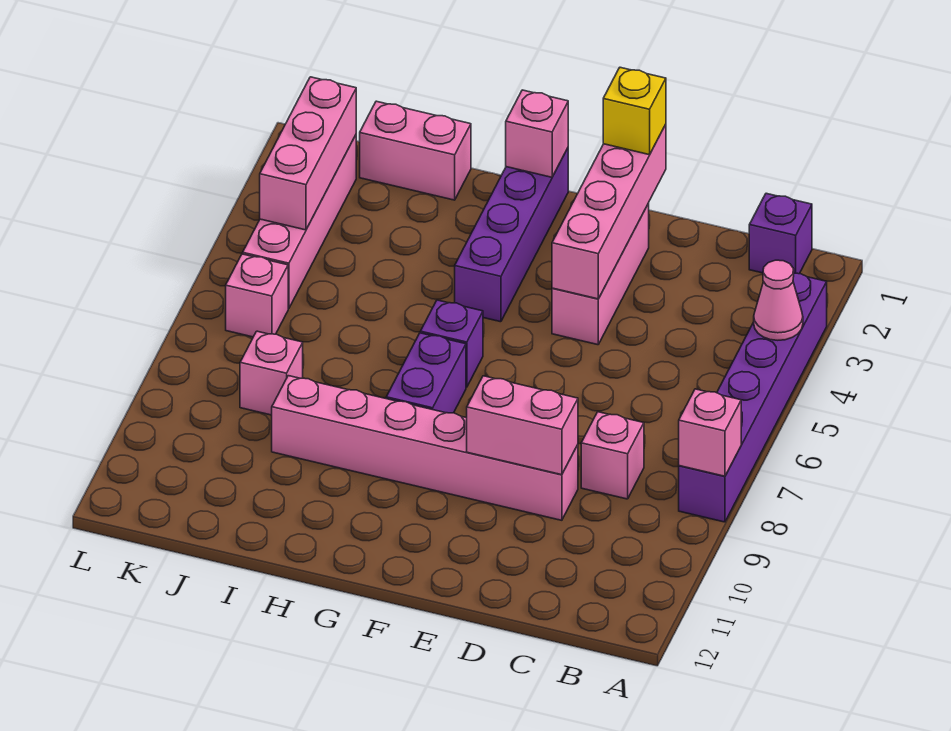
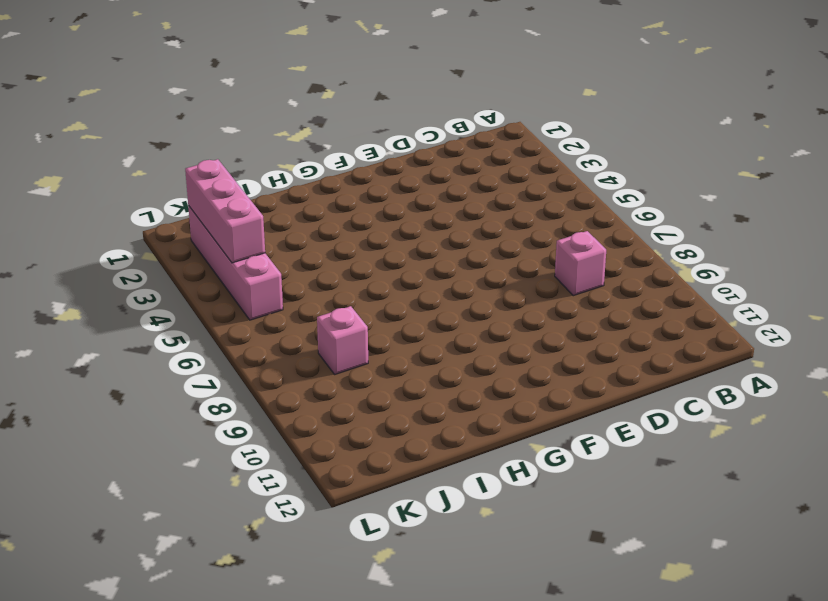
none -> purple 1x6 brick [679,273,827,522]
none -> purple 1x1 brick [749,193,812,274]
none -> pink 1x6 brick [272,376,578,520]

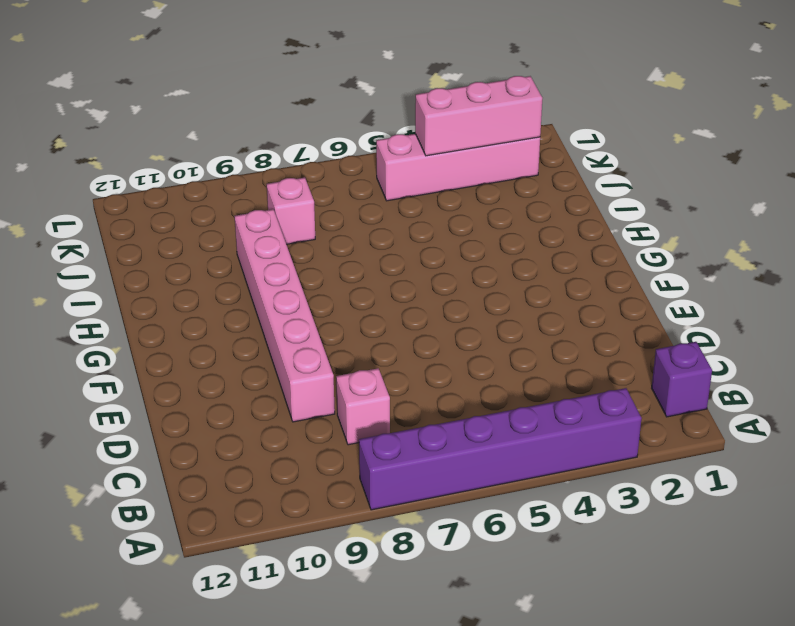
none -> pink 1x3 brick [552,203,649,345]
none -> purple 1x4 brick [455,148,568,322]
none -> purple 1x1 brick [420,300,483,387]

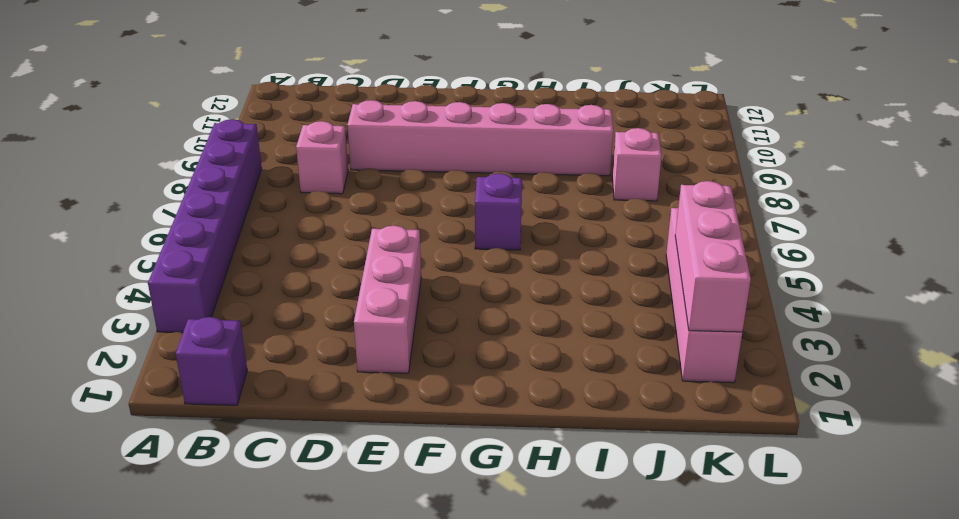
none -> purple 1x4 brick [455,148,568,322]
none -> purple 1x2 brick [386,333,466,413]
none -> pink 1x2 brick [360,101,471,200]

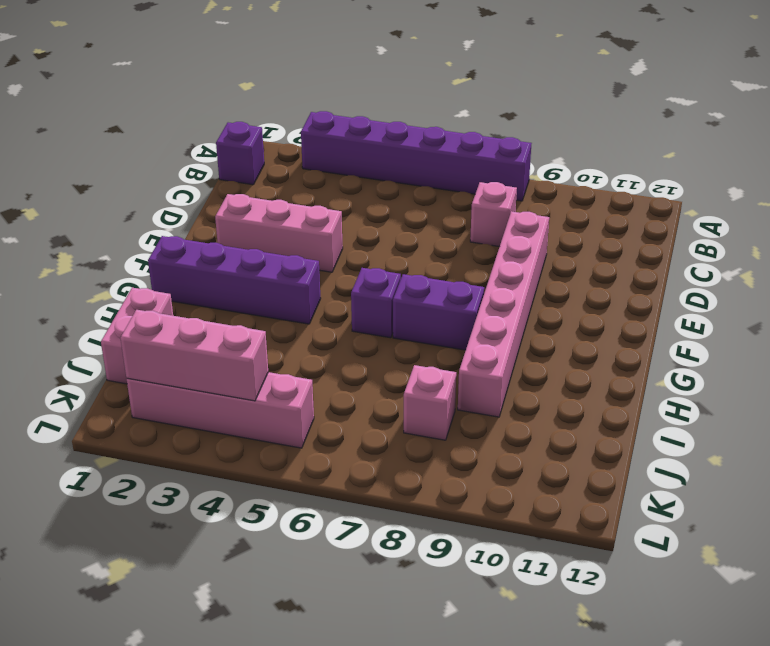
none -> pink 1x1 brick [226,254,288,337]
none -> pink 1x1 cone [754,260,803,340]
none -> pink 1x1 brick [679,389,741,476]

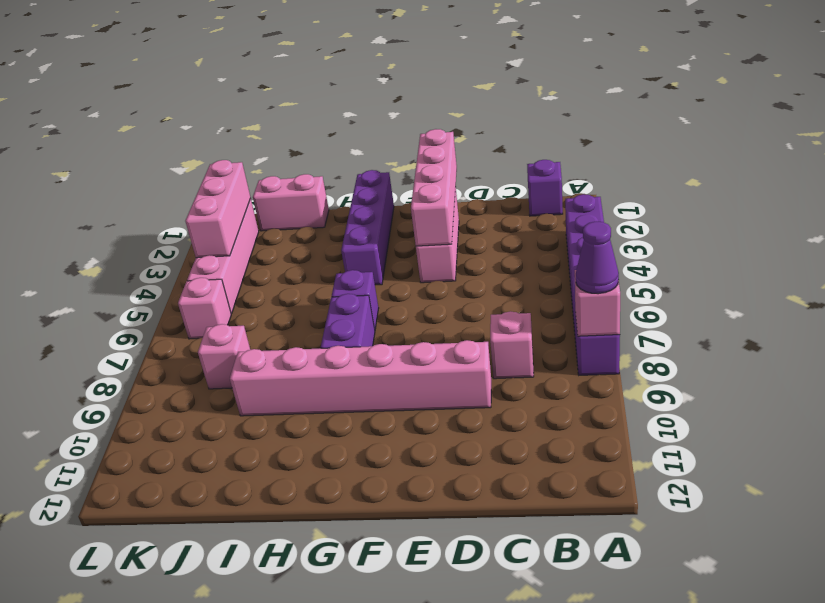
purple 1x1 cone [576,221,619,294] -> none
none -> pink 1x1 cone [754,260,803,340]
none -> pink 1x2 brick [467,376,578,475]
none -> pink 1x1 brick [506,90,568,177]

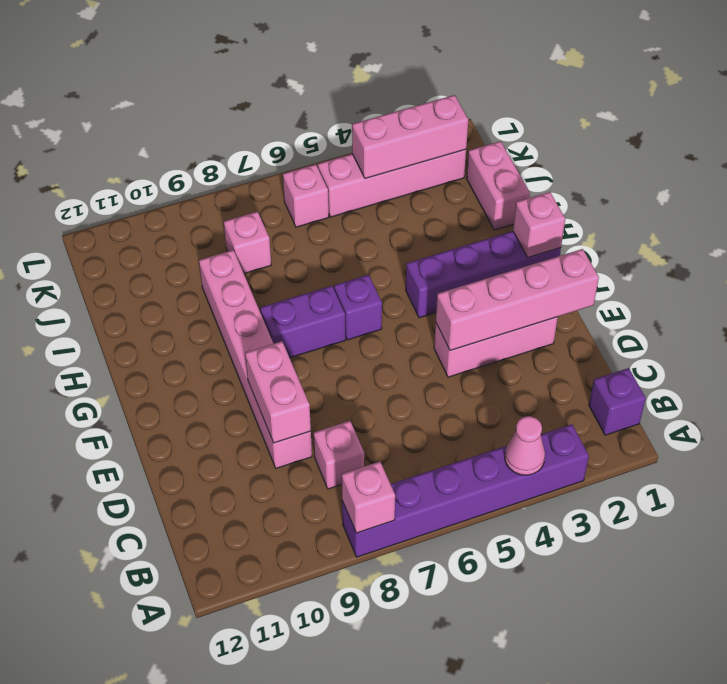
none -> yellow 1x1 brick [603,67,666,155]

